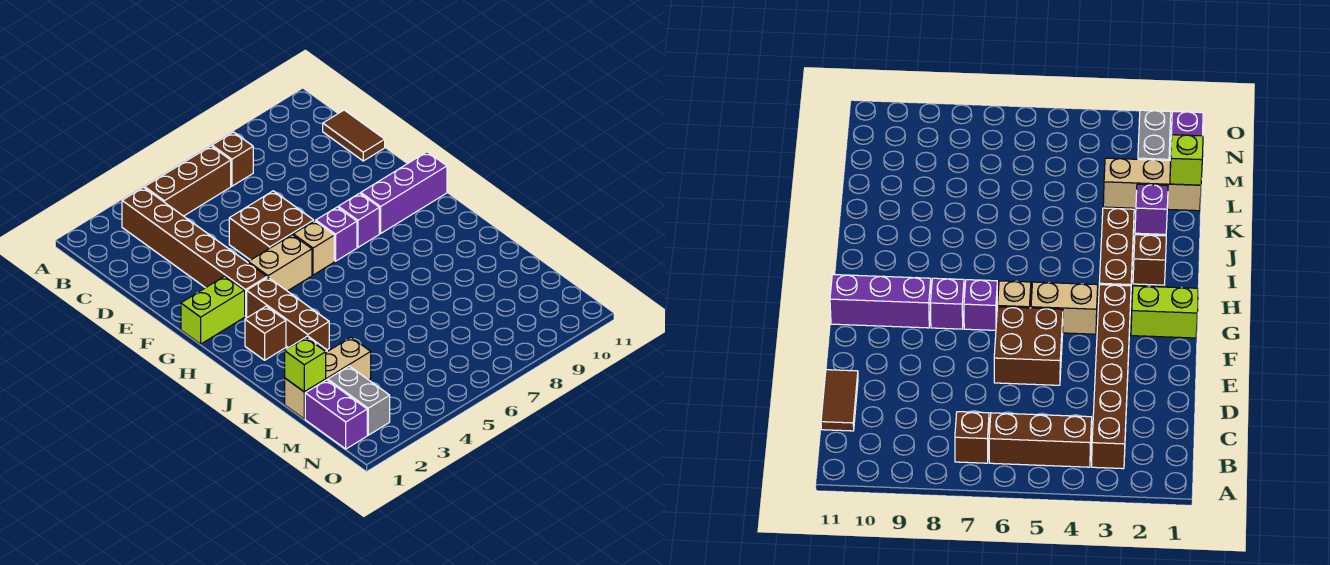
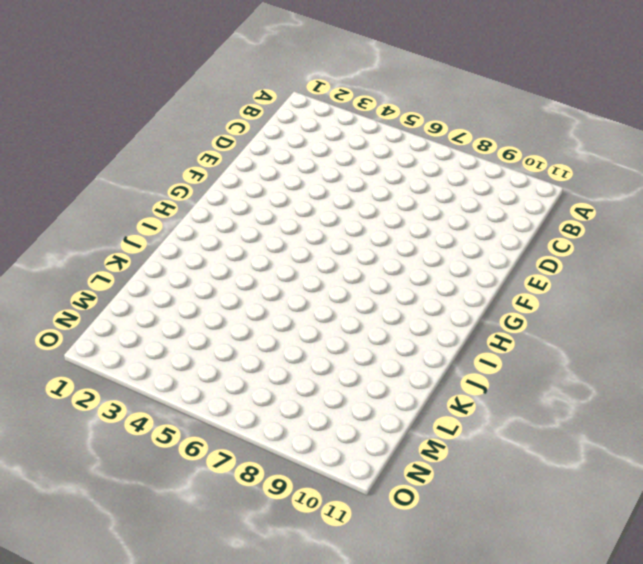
none -> brown 1x6 brick [122,187,267,316]
none -> brown 1x3 brick [145,146,231,216]
none -> brown 1x1 brick [212,132,253,186]

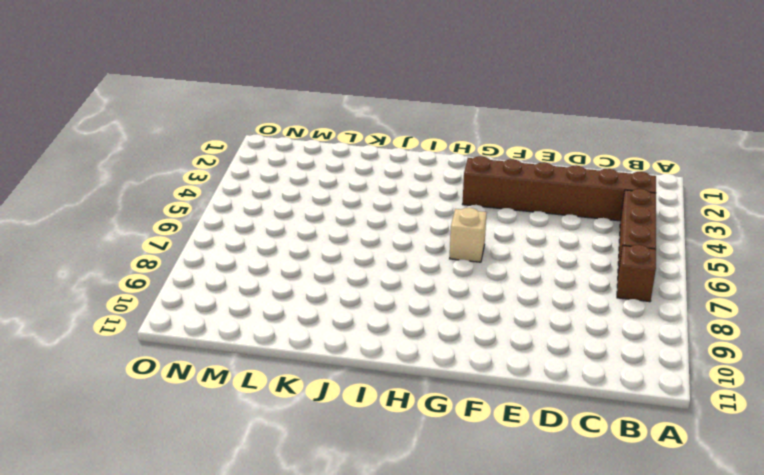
none -> brown 1x2 tile [323,110,385,161]
none -> brown 2x2 brick [229,191,314,260]
none -> lime 1x2 brick [181,276,245,344]

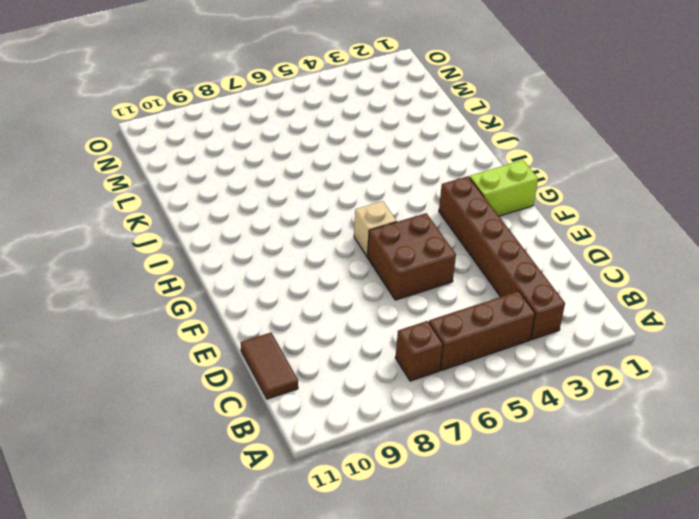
none -> tan 1x2 brick [248,235,312,291]
none -> purple 1x1 brick [316,207,357,261]
none -> purple 1x1 brick [338,193,379,247]

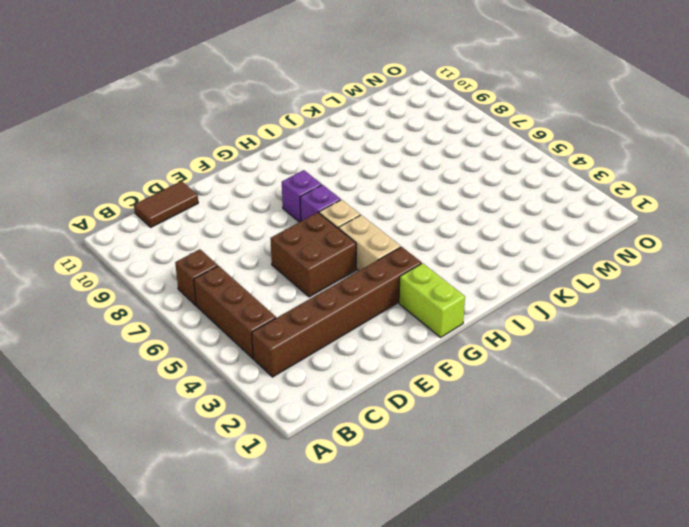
none -> purple 1x3 brick [361,152,447,234]
none -> brown 1x3 brick [247,277,329,350]
none -> brown 1x1 brick [245,306,286,360]

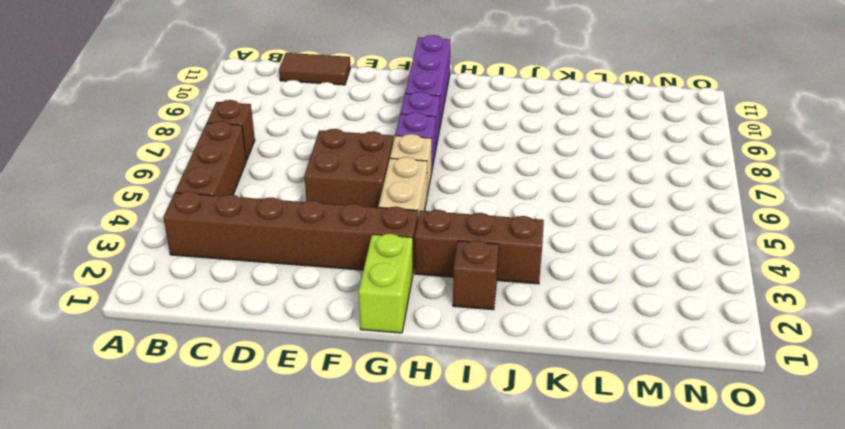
none -> purple 1x1 brick [1135,184,1168,234]
none -> tan 1x3 brick [285,337,371,419]
none -> purple 1x2 brick [305,380,367,449]

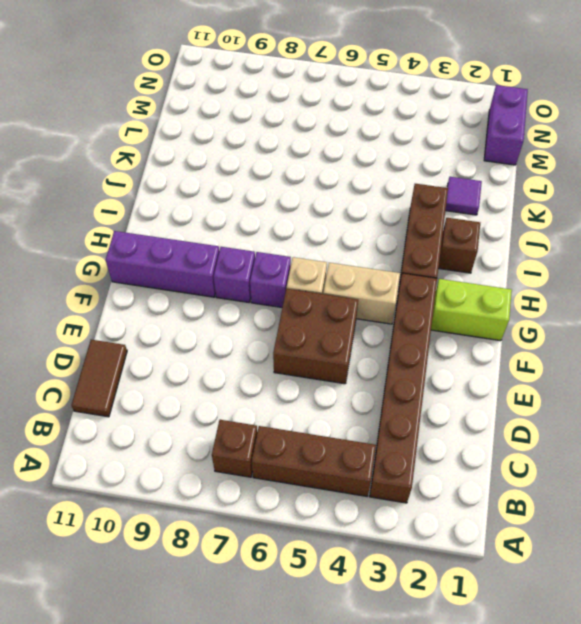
purple 1x1 tile [445,177,482,215] -> purple 1x1 brick [1135,184,1168,234]
none -> tan 1x3 brick [285,337,371,419]
none -> grey 1x2 brick [328,366,390,435]
none -> lime 1x1 brick [285,338,326,392]

